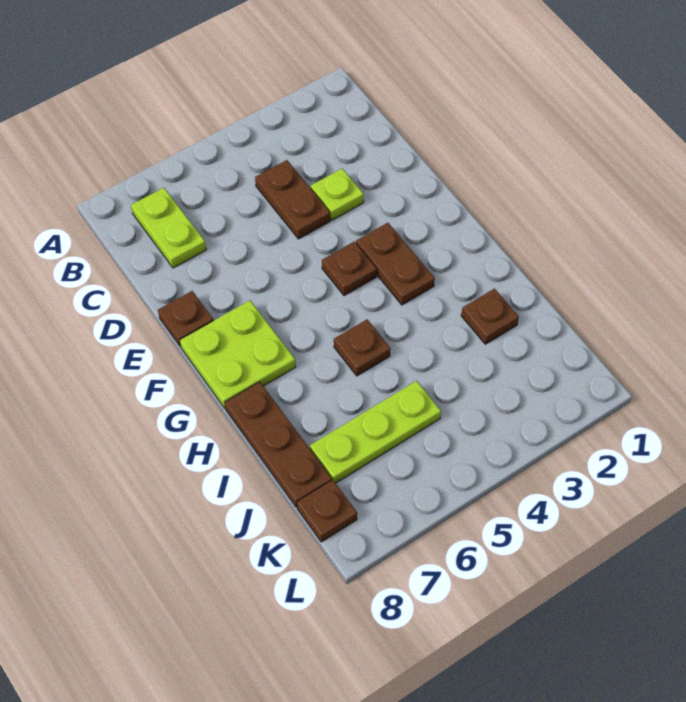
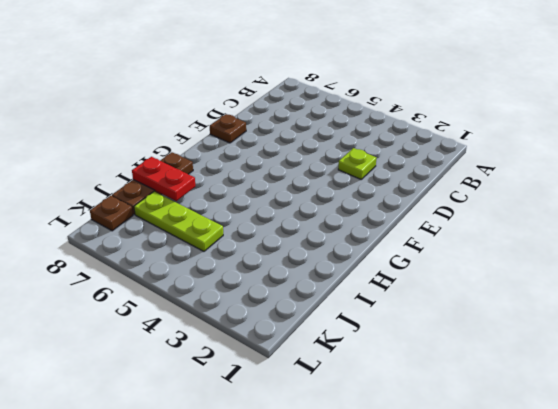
red 1x2 plate [132,157,195,201] -> none
none -> lime 1x2 plate [131,188,206,268]
none -> brown 1x2 plate [255,160,330,239]
none -> brown 1x2 plate [356,223,435,305]

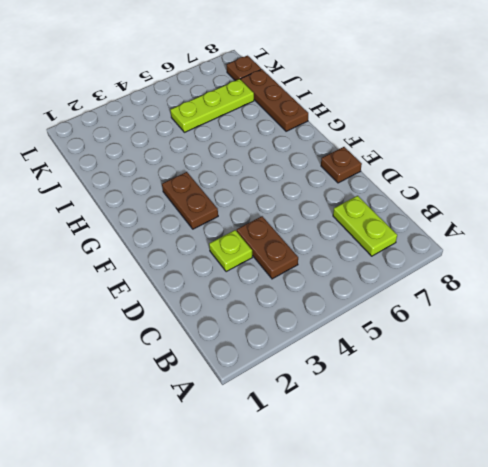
none -> brown 1x1 plate [322,242,377,296]
none -> lime 2x2 plate [180,300,296,408]
none -> brown 1x1 plate [334,320,390,376]

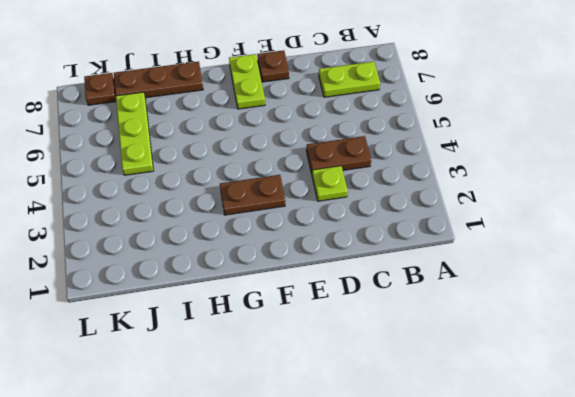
lime 1x2 plate [229,54,265,109] -> lime 2x2 plate [180,300,296,408]
none -> brown 1x1 plate [322,242,377,296]
none -> brown 1x1 plate [334,320,390,376]
none -> brown 1x1 plate [461,289,519,344]

